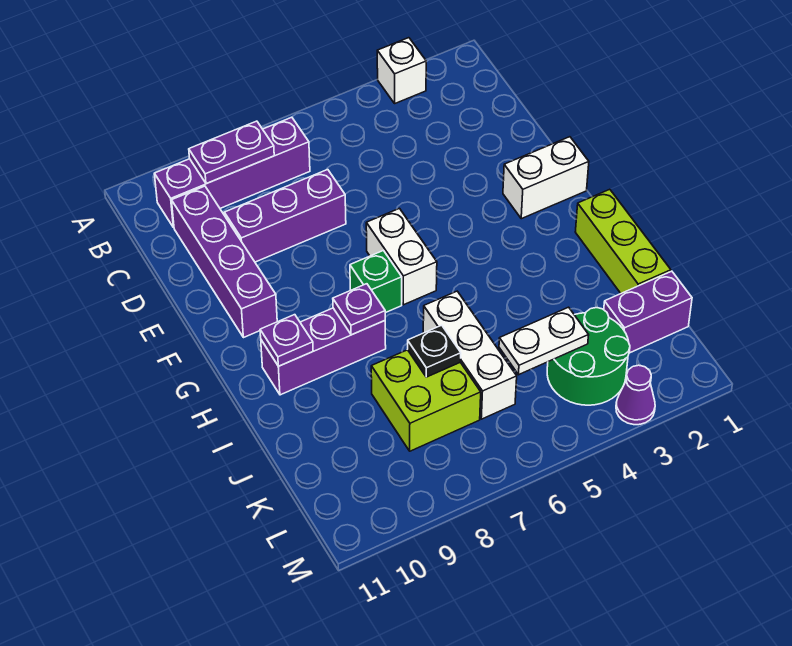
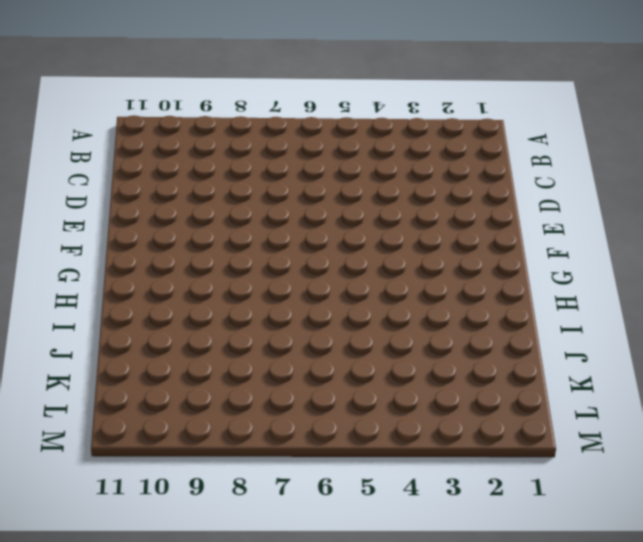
none -> white 1x1 brick [377,38,426,103]
none -> purple 1x4 brick [154,117,310,228]
none -> purple 1x4 brick [172,186,277,338]

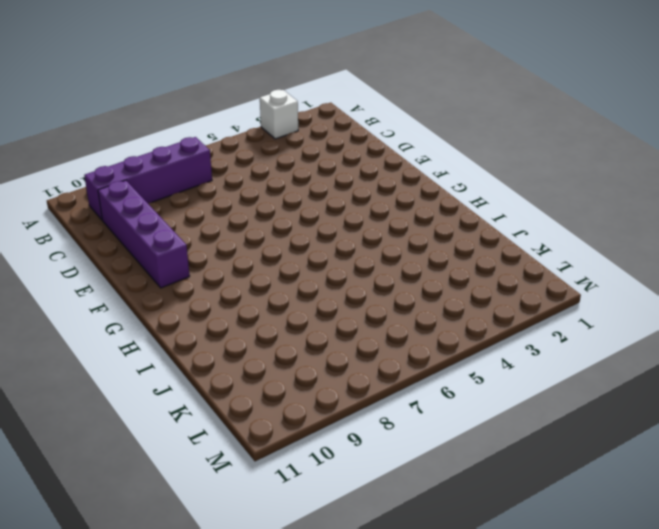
none -> purple 1x3 brick [224,170,346,262]
none -> white 1x2 brick [503,137,589,219]
none -> white 1x2 brick [366,208,437,305]

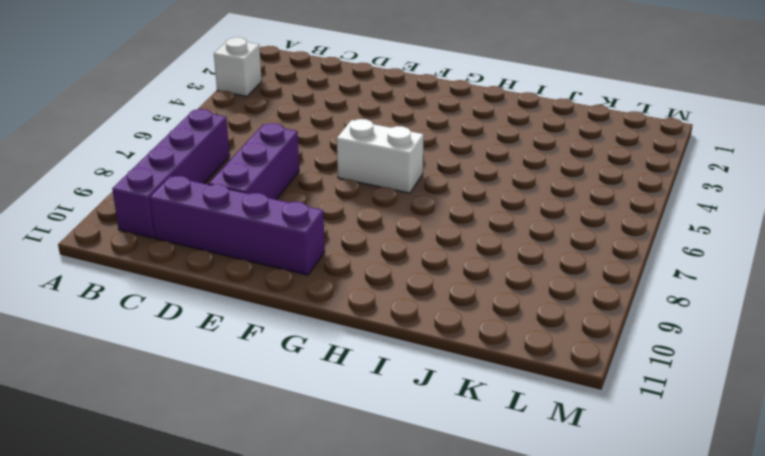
none -> white 1x2 brick [503,137,589,219]
none -> green 1x1 brick [350,251,402,313]
none -> lime 1x3 brick [575,189,671,293]

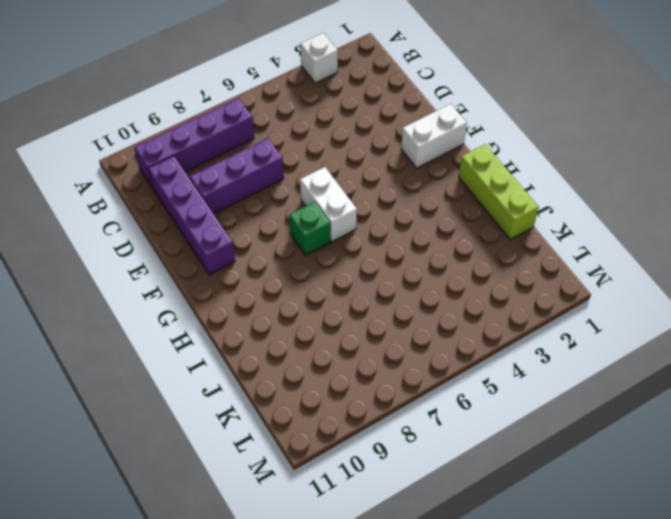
none -> purple 1x3 brick [261,308,386,395]
none -> white 1x3 brick [423,291,517,419]
none -> lime 2x2 brick [371,350,481,451]

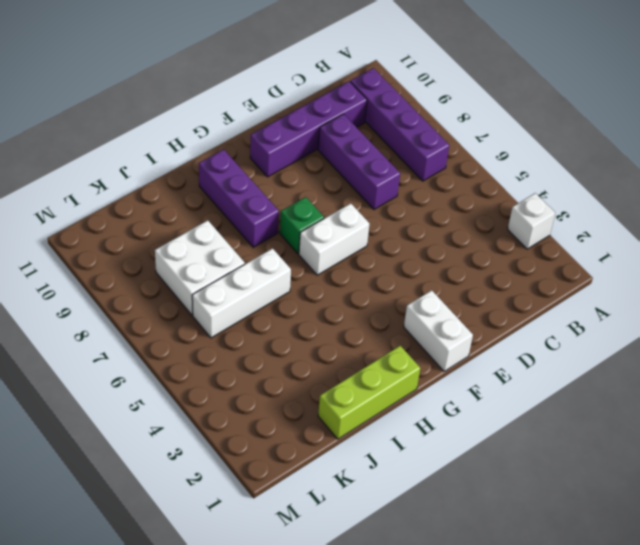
white 2x2 brick [155,220,245,315] -> lime 2x2 brick [371,350,481,451]
none -> purple 1x2 brick [604,271,692,353]
none -> green 2x2 round brick [547,308,630,405]
none -> purple 1x1 cone [616,365,655,425]

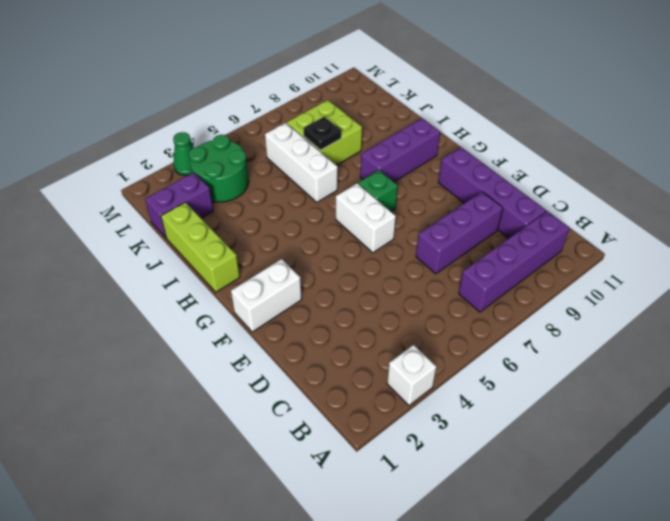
green 1x1 cone [173,132,193,175] -> purple 1x1 cone [616,365,655,425]
none -> purple 1x2 plate [189,121,274,184]
none -> purple 1x1 plate [333,284,385,335]
none -> purple 1x1 plate [260,315,313,366]

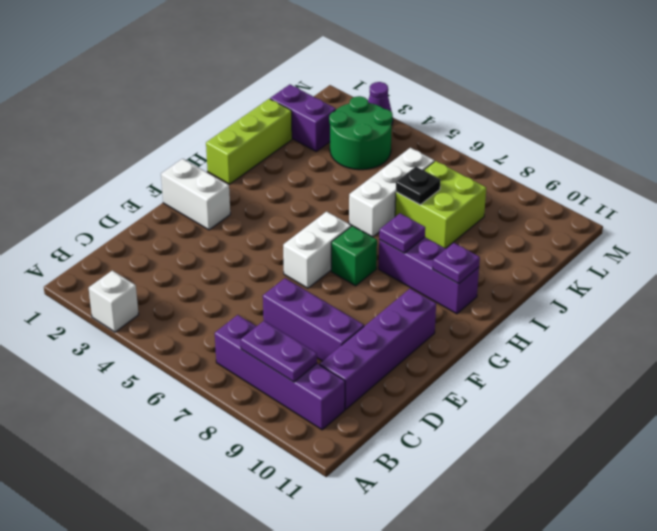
none -> white 1x2 plate [499,307,589,375]

